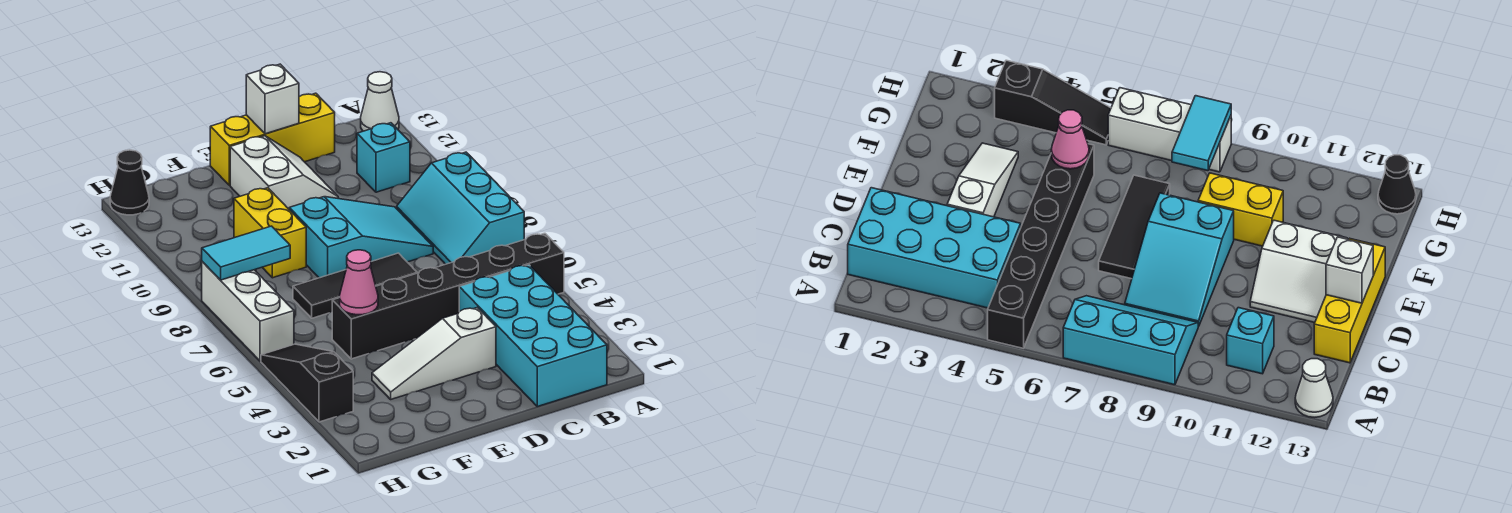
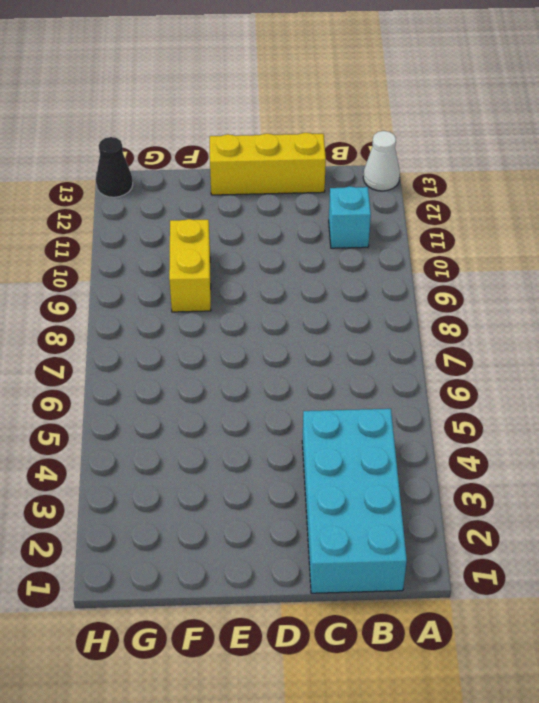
none -> black 1x6 brick [332,233,564,359]
none -> cyan 2x3 slope [397,152,524,264]
none -> cyan 2x3 slope [289,197,433,278]

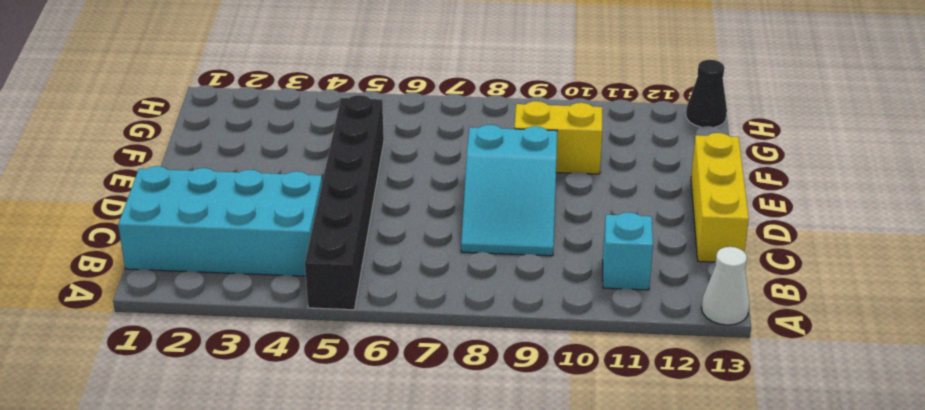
none -> cyan 2x3 slope [397,152,524,264]
none -> white 1x3 slope [372,308,496,399]
none -> black 1x3 tile [293,253,417,318]

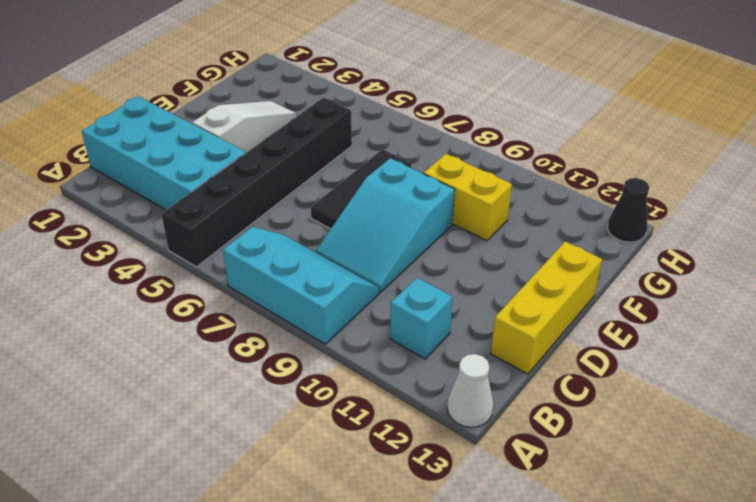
none -> white 2x2 slope [230,136,338,209]
none -> black 1x3 slope [261,344,353,422]
none -> white 1x3 brick [202,262,294,361]

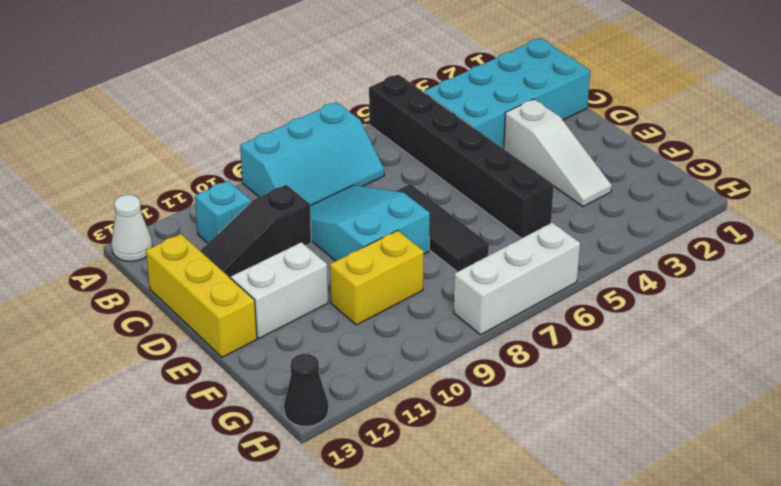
black 1x3 slope [201,185,311,277] -> black 1x3 slope moved to [261,344,353,422]
none -> white 1x1 brick [246,64,299,134]
none -> pink 1x1 cone [340,250,378,315]
none -> cyan 1x2 tile [202,226,290,280]

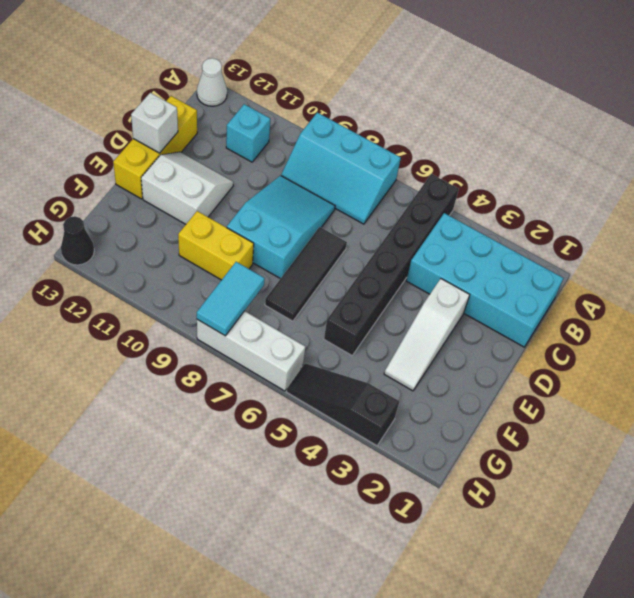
none -> pink 1x1 cone [340,250,378,315]

